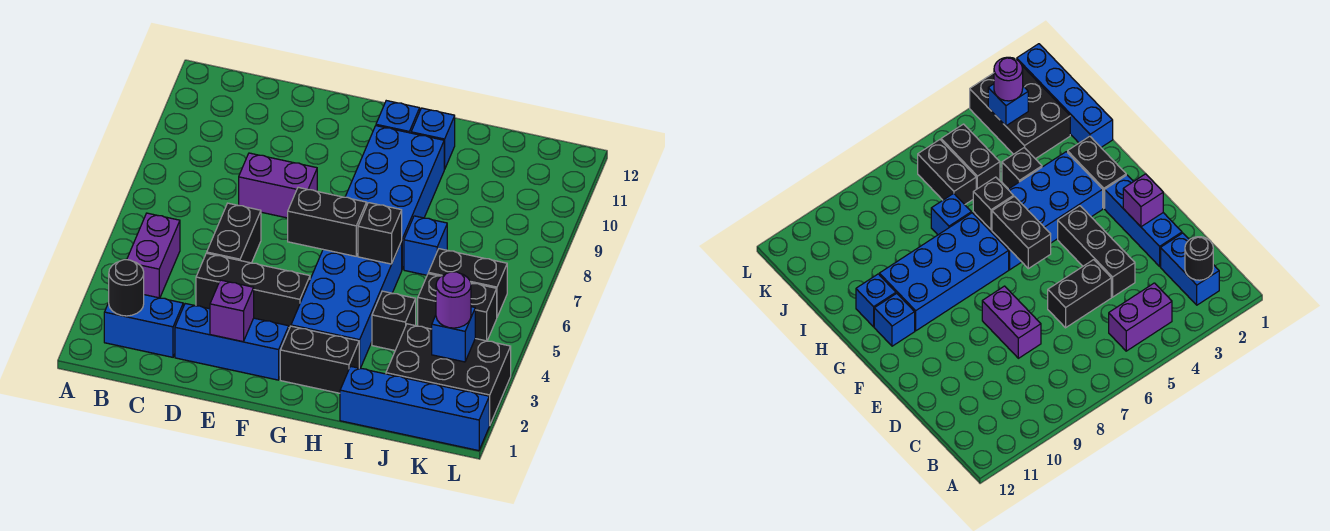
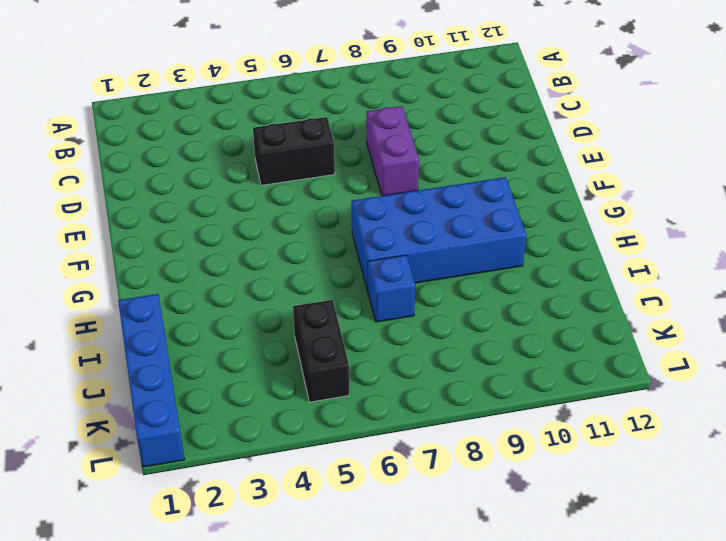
none -> blue 1x2 brick [104,295,183,357]
none -> purple 1x2 brick [127,213,180,298]
none -> blue 1x3 brick [175,304,289,380]

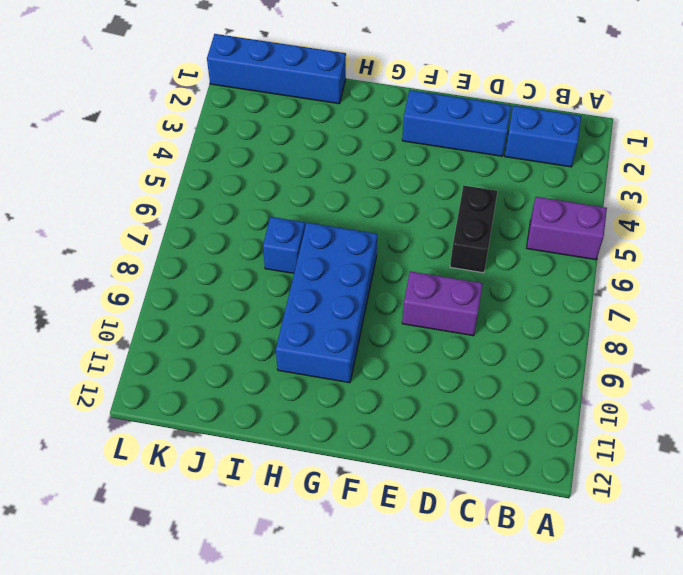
purple 1x2 brick [527,197,607,260] -> purple 1x2 brick turned to [127,213,180,298]
none -> black 1x3 brick [196,253,310,328]
none -> black 1x2 brick [280,326,359,393]
none -> blue 2x4 brick [291,241,402,368]

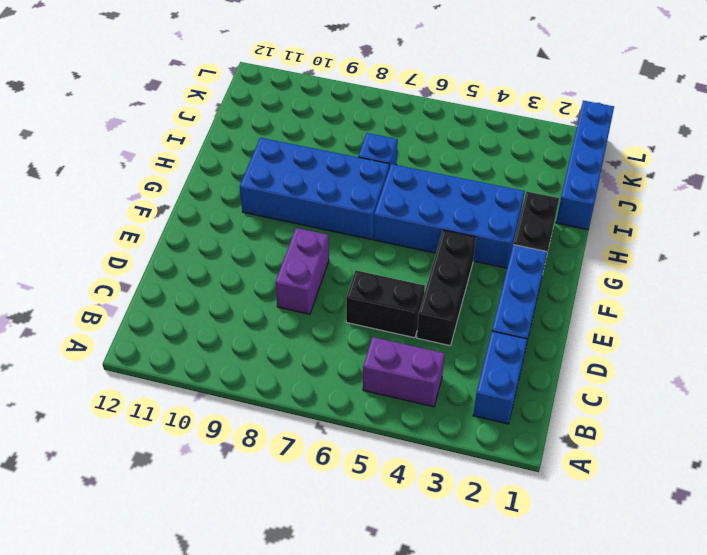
none -> blue 1x1 brick [376,101,420,133]
none -> blue 1x1 brick [411,108,455,169]
none -> black 1x1 brick [372,291,416,350]

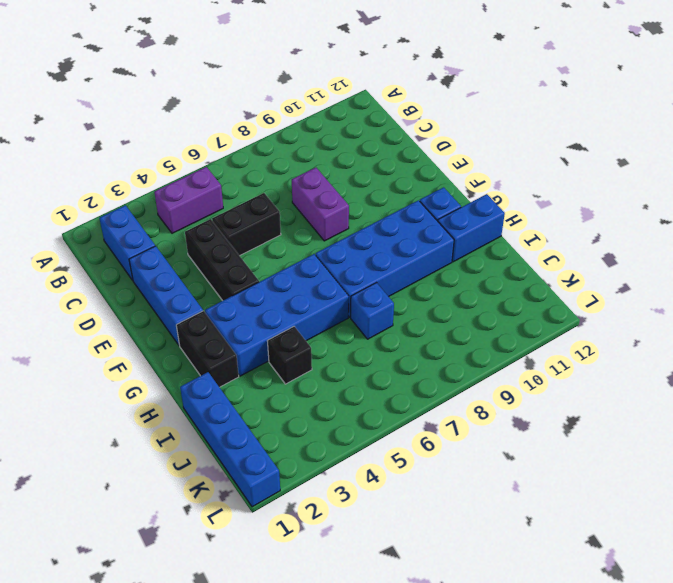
blue 1x2 brick [438,194,505,262] -> blue 1x1 brick [411,108,455,169]
none -> black 2x3 brick [386,324,511,425]
none -> black 1x2 brick [418,274,497,341]
none -> black 1x2 brick [428,249,507,317]

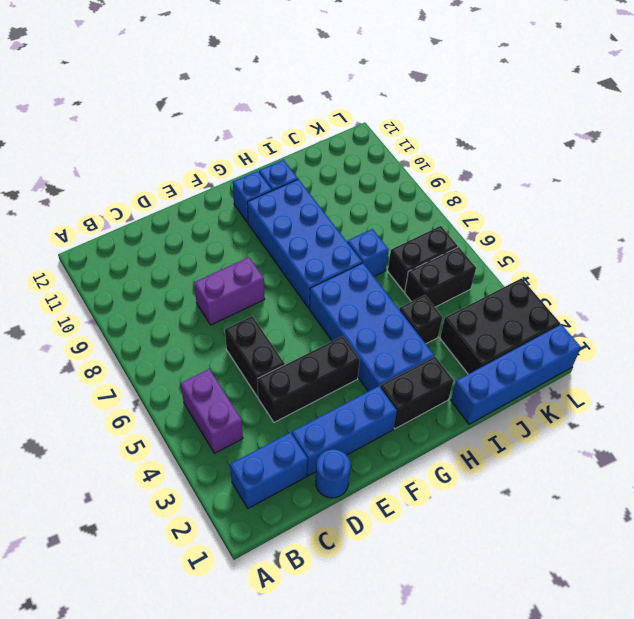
blue 1x1 round brick [315,449,351,498] -> none
none -> black 1x1 round brick [109,260,144,316]
none -> purple 1x1 brick [210,280,254,342]
none -> black 1x2 brick [288,187,367,256]

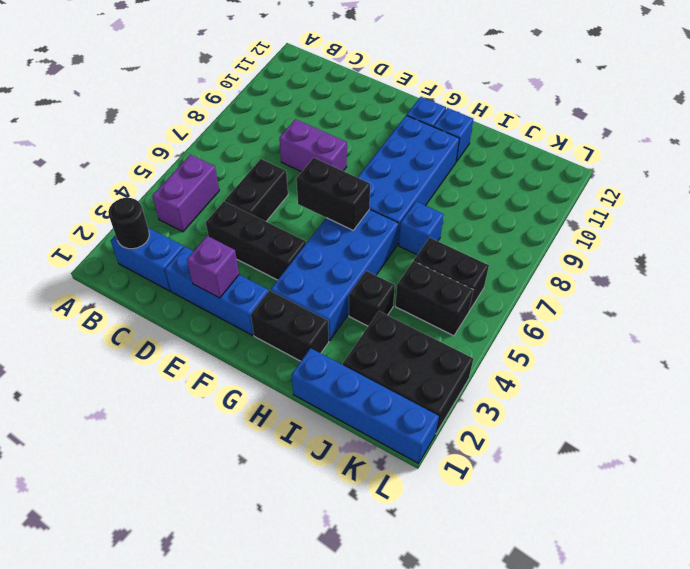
none -> black 1x1 brick [358,203,402,264]
none -> blue 1x1 brick [432,307,475,362]
none -> purple 1x1 round brick [436,272,471,328]

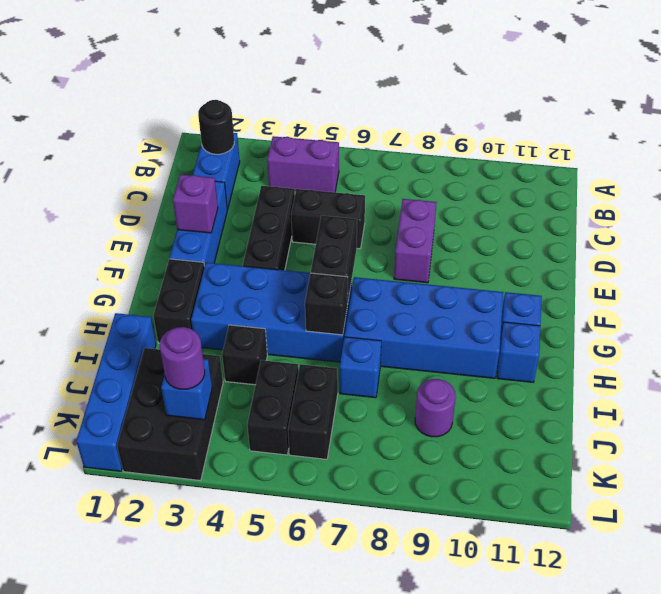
purple 1x1 round brick [415,379,456,437] -> none

